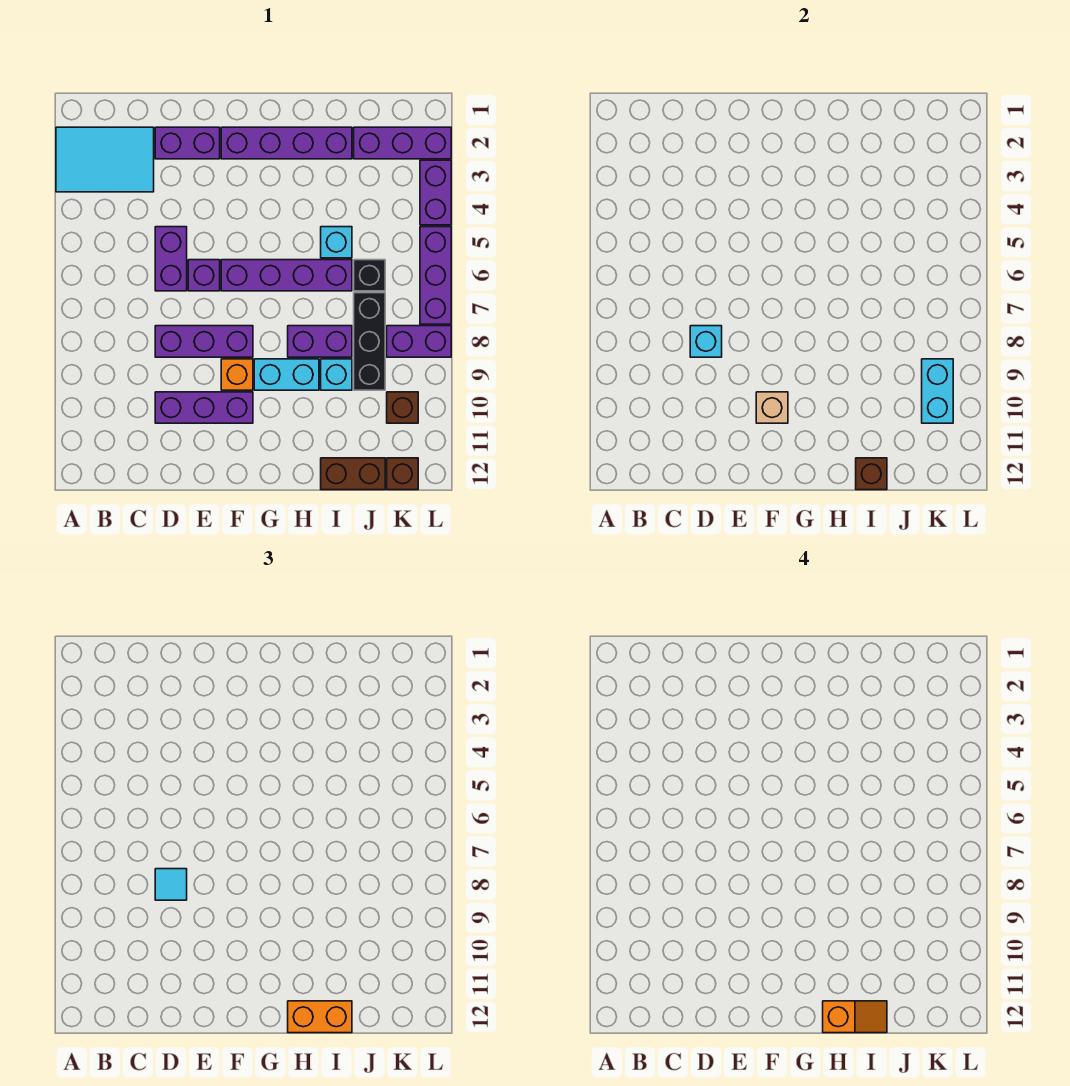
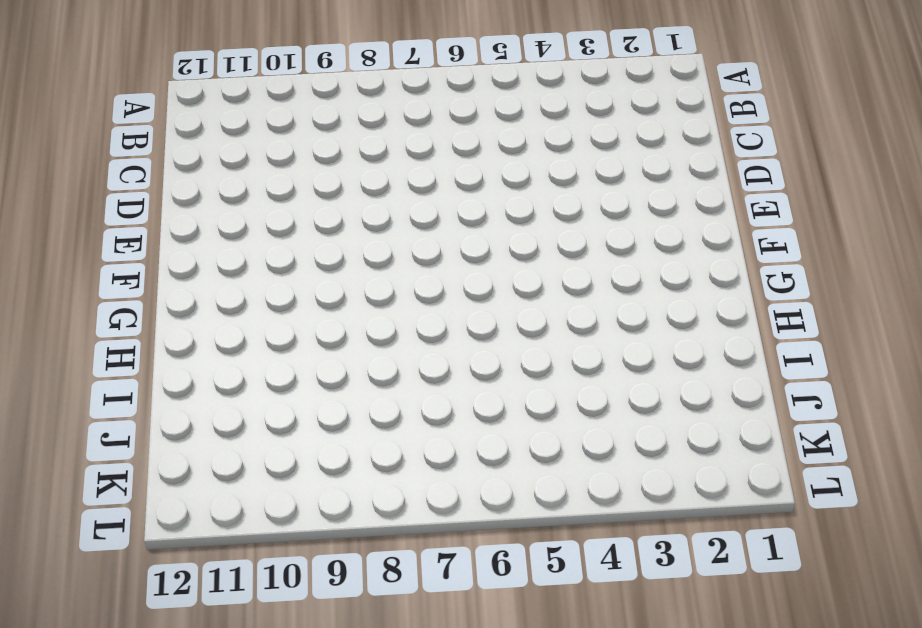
none -> cyan 2x3 tile [56,127,154,192]
none -> purple 1x2 brick [155,127,220,159]
none -> purple 1x2 brick [155,227,187,291]

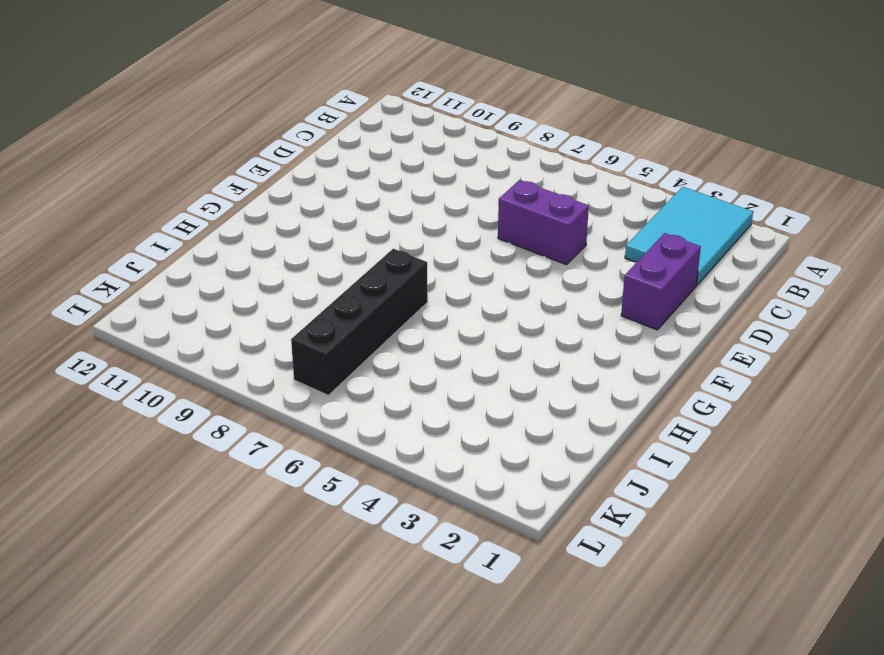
black 1x4 brick [291,249,428,395] -> black 1x3 brick [354,293,385,390]
none -> purple 1x3 brick [155,326,253,357]
none -> purple 1x3 brick [155,392,253,423]
none -> purple 1x1 brick [188,260,220,291]

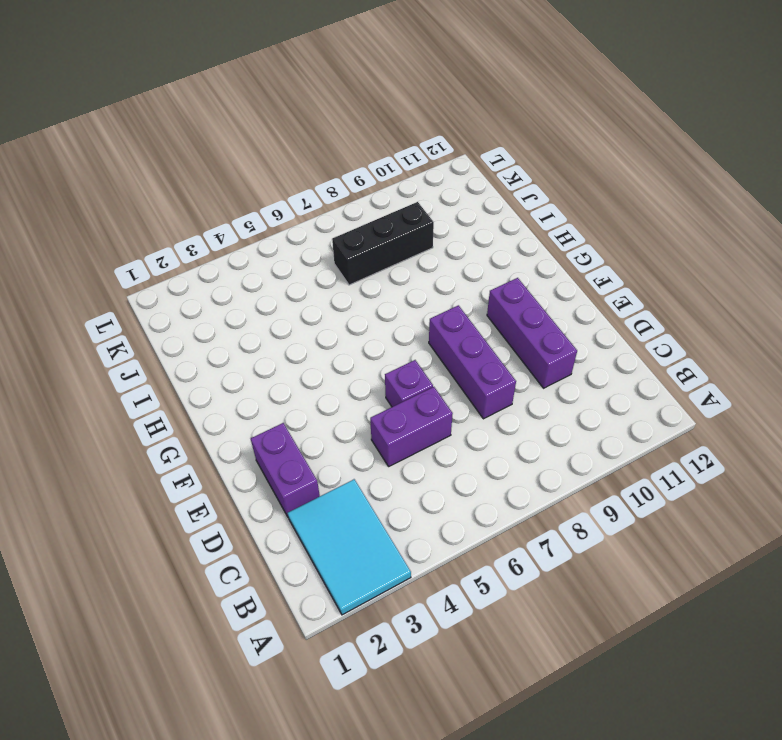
none -> purple 1x4 brick [221,127,352,159]
none -> purple 1x4 brick [221,260,352,291]
none -> orange 1x1 brick [221,359,253,390]

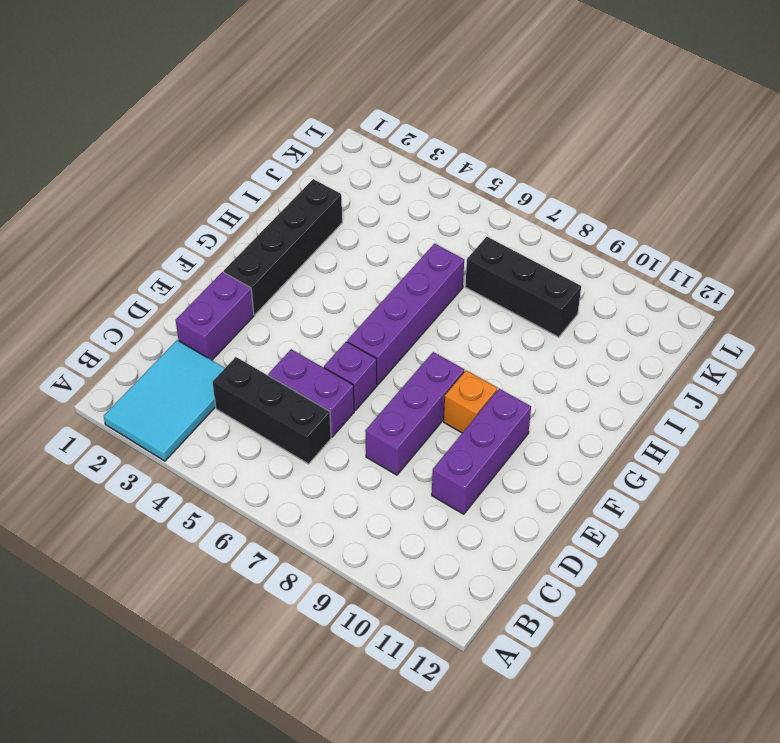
black 1x3 brick [213,357,331,464] -> none
black 1x4 brick [224,179,342,315] -> purple 1x4 brick [221,127,352,159]
none -> cyan 1x2 brick [254,359,319,390]
none -> purple 1x2 brick [288,326,352,357]
none -> cyan 1x1 brick [321,227,352,258]

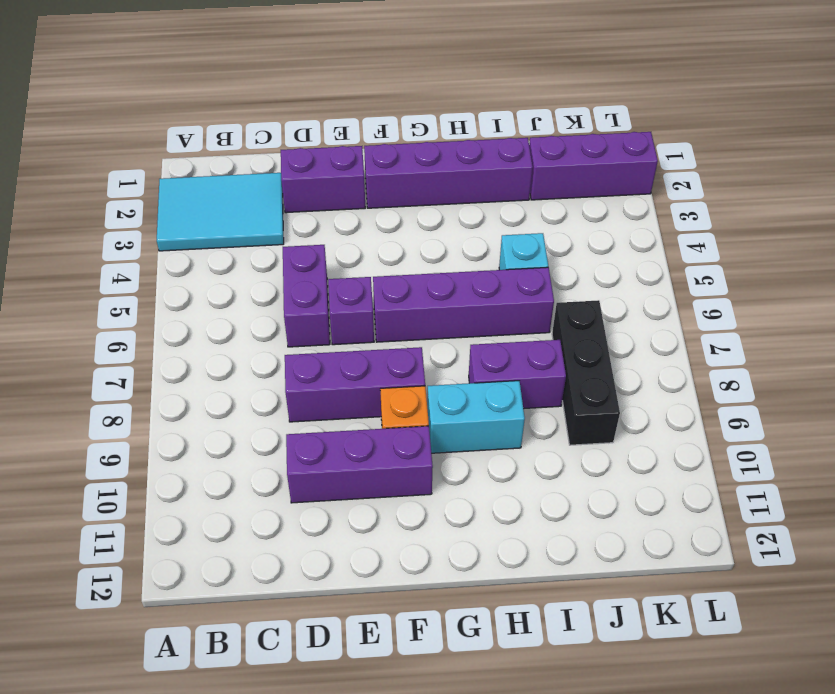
none -> cyan 1x1 brick [321,359,352,390]
none -> brown 1x2 brick [321,458,385,490]
none -> black 1x1 brick [354,260,385,291]

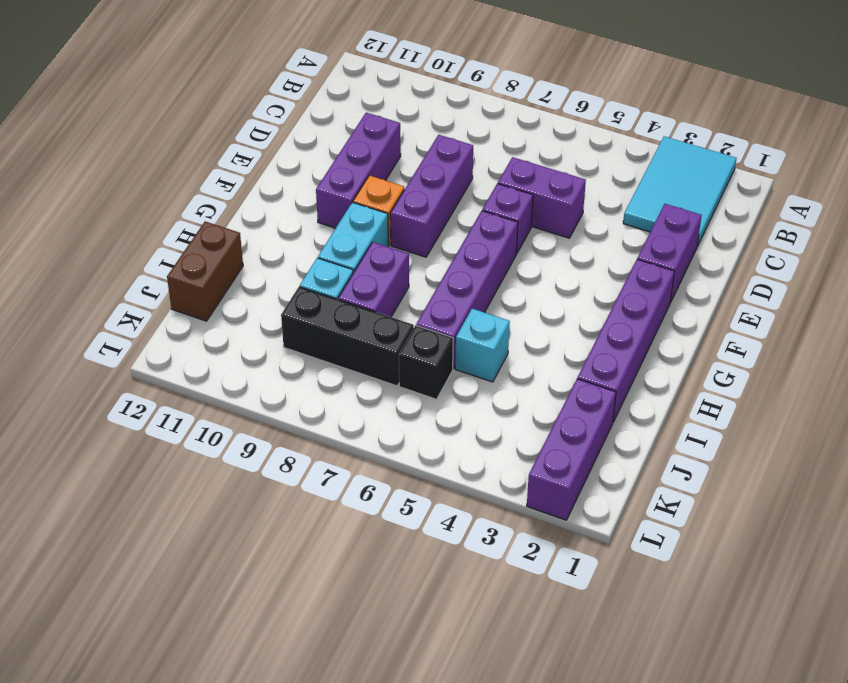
none -> purple 1x2 brick [387,326,451,357]
none -> brown 1x1 brick [387,392,418,423]
none -> brown 1x1 brick [387,458,418,490]

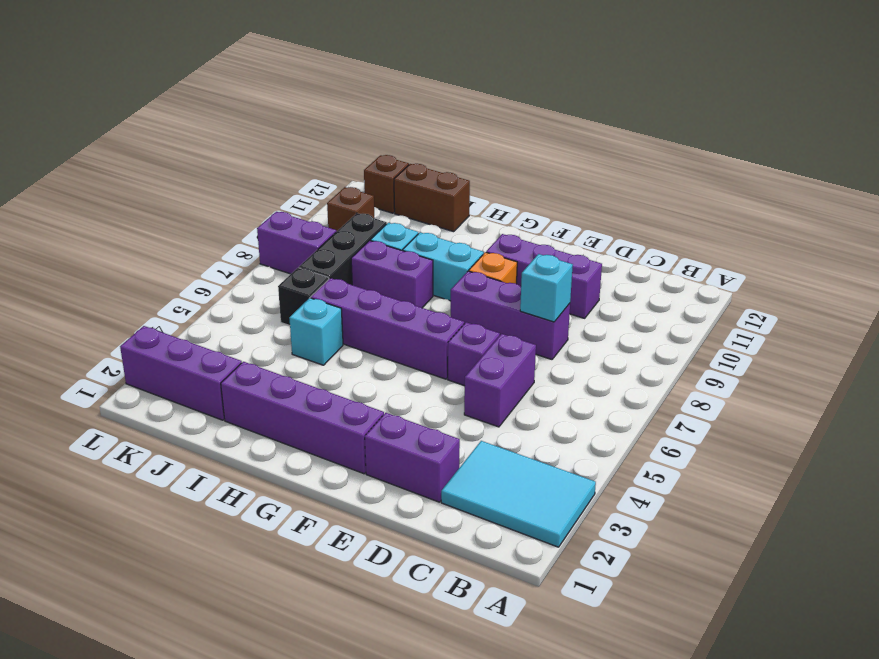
none -> purple 1x2 brick [420,160,451,225]
none -> purple 1x3 brick [420,227,451,324]
none -> tan 1x1 brick [756,392,788,423]

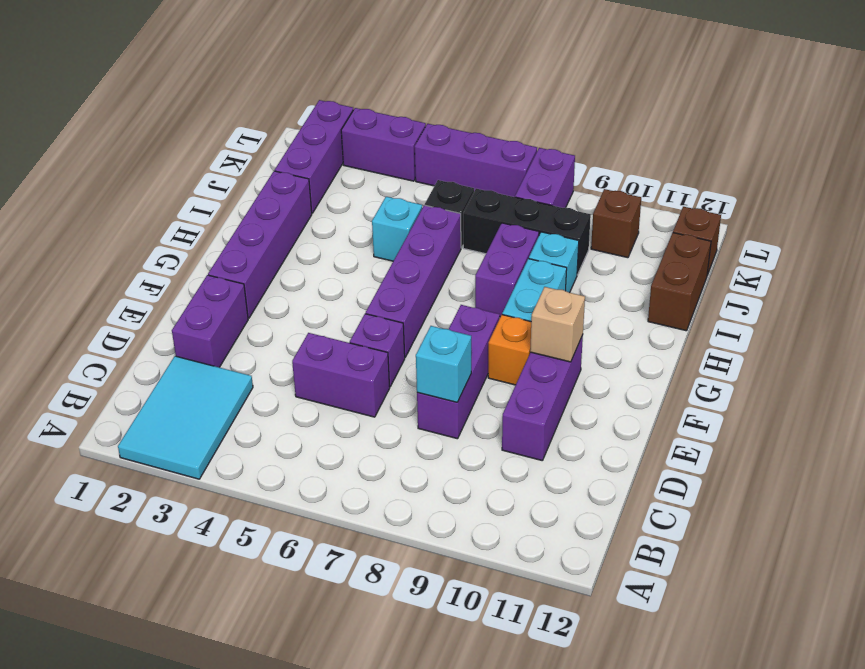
none -> brown 1x1 brick [856,458,887,490]
none -> cyan 1x2 brick [922,359,953,423]
none -> cyan 1x1 tile [155,869,187,900]

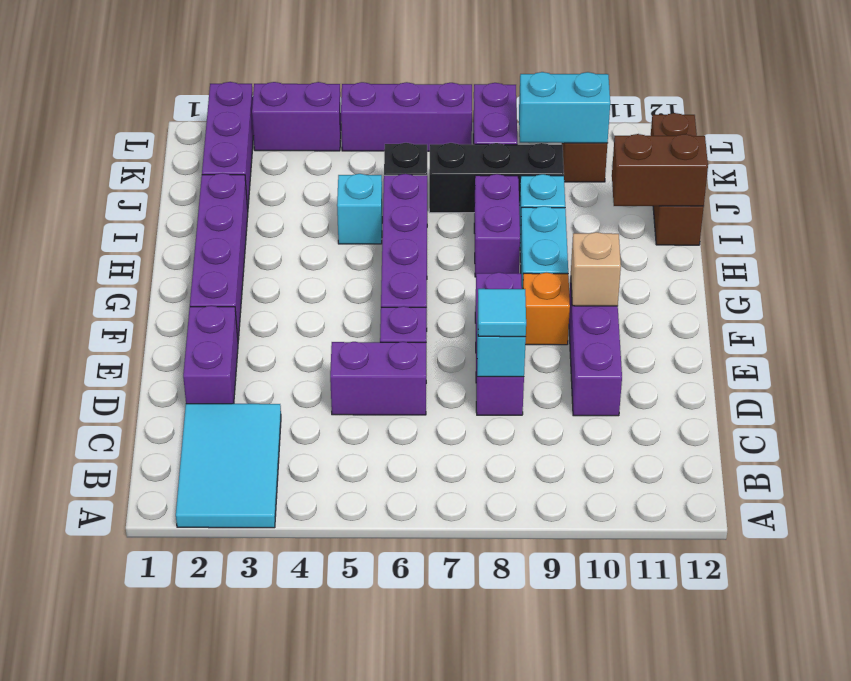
brown 1x2 brick [612,134,708,206] -> brown 1x1 brick [856,458,887,490]
none -> orange 1x2 brick [288,1001,352,1033]
none -> orange 1x2 slope [823,1001,887,1033]

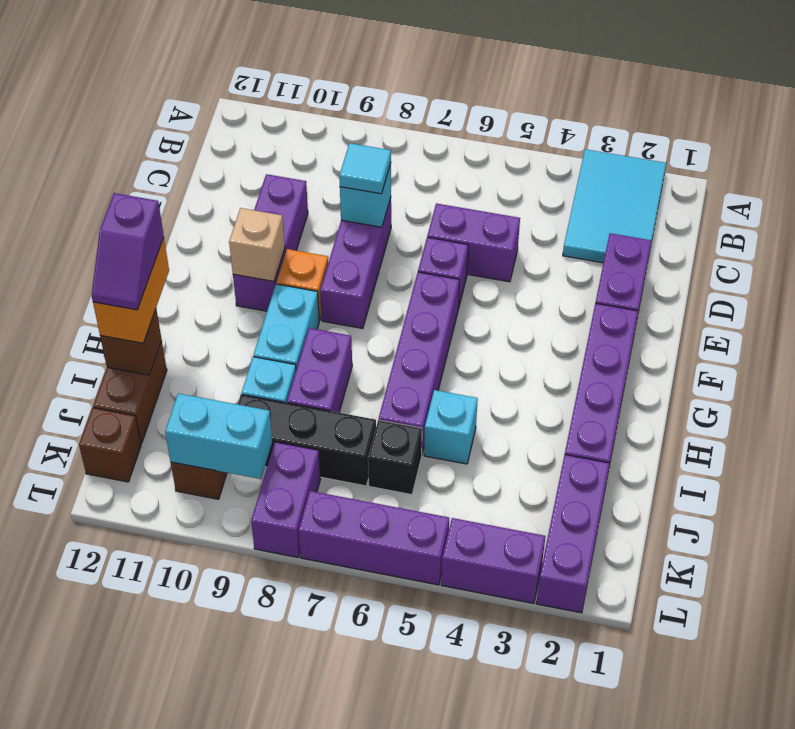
purple 1x2 slope [92,193,164,310] -> orange 1x2 slope [823,1001,887,1033]

